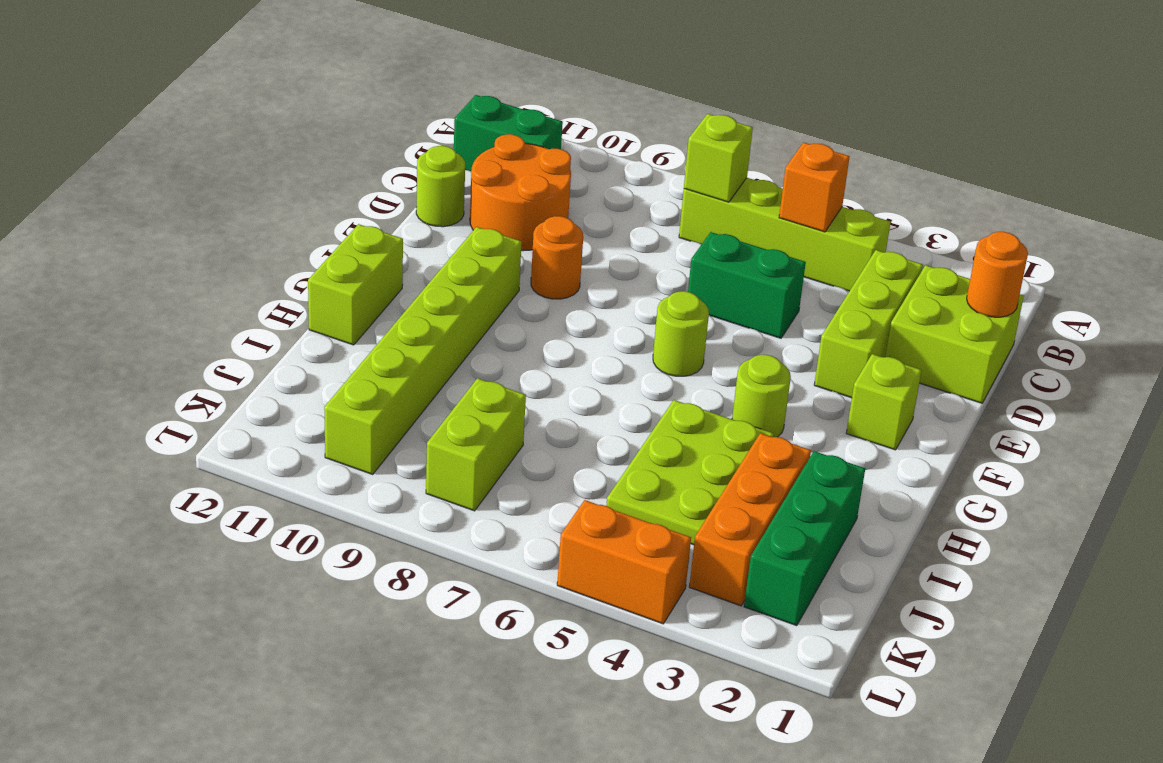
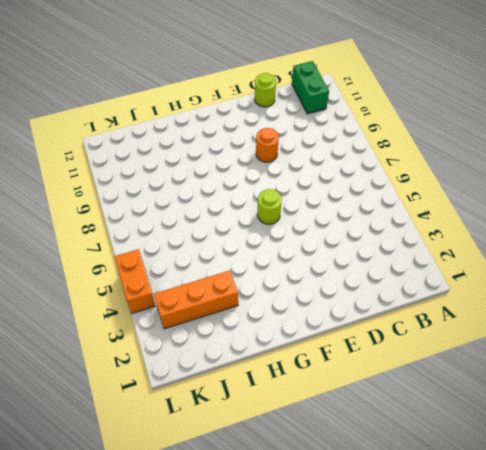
none -> lime 1x4 brick [679,178,891,291]
none -> lime 2x2 brick [885,265,1024,403]
none -> lime 1x3 brick [814,250,923,398]

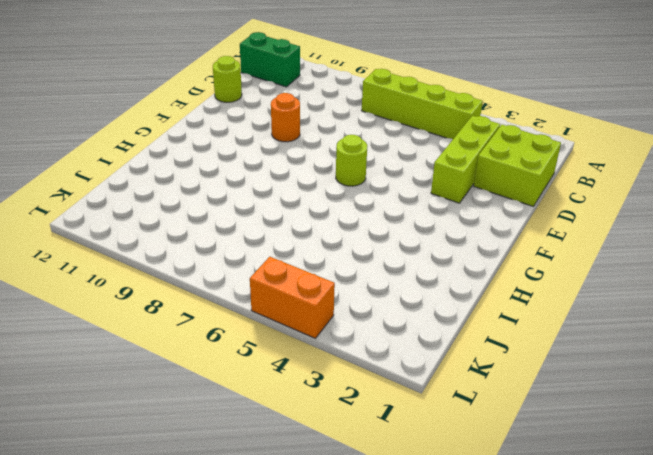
none -> orange 2x2 round brick [470,134,571,251]
none -> green 1x2 brick [688,232,806,338]
none -> lime 1x1 brick [846,354,922,450]

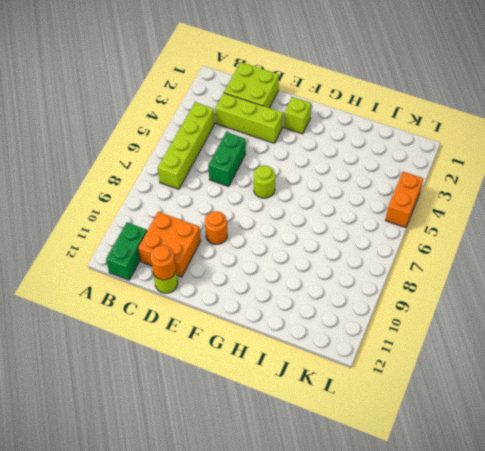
orange 2x2 brick [138,212,201,277] -> orange 2x2 round brick [470,134,571,251]
orange 1x1 round brick [150,245,176,280] -> orange 1x1 round brick moved to [967,232,1028,317]
none -> lime 1x6 brick [324,227,522,474]
none -> lime 1x1 round brick [732,355,791,437]
none -> lime 1x2 brick [308,224,403,345]

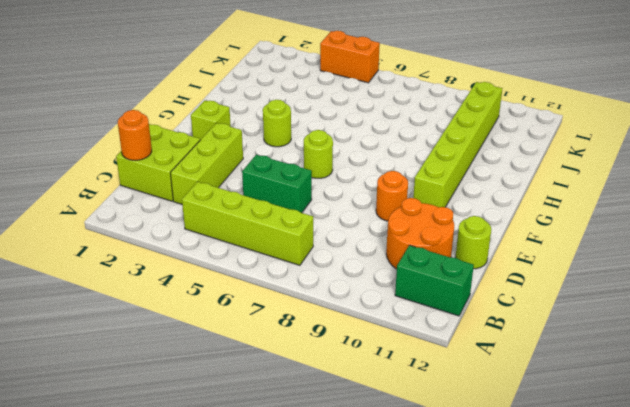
none -> lime 1x2 brick [308,224,403,345]
none -> lime 2x3 plate [606,400,774,545]
none -> green 1x3 brick [744,451,865,626]

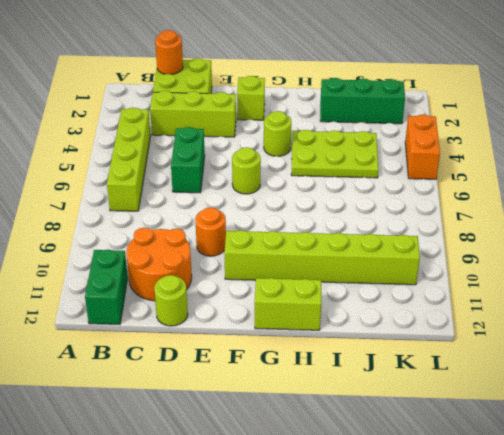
none -> orange 1x3 brick [689,433,811,606]
none -> lime 1x2 brick [426,378,526,511]
none -> orange 1x1 brick [779,142,850,232]

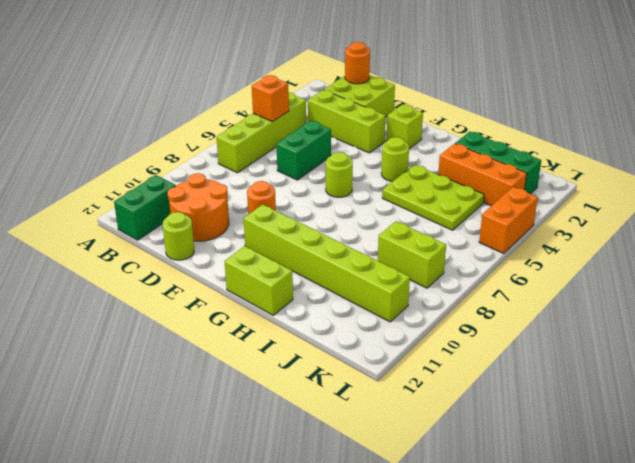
none -> lime 1x1 brick [684,114,753,202]

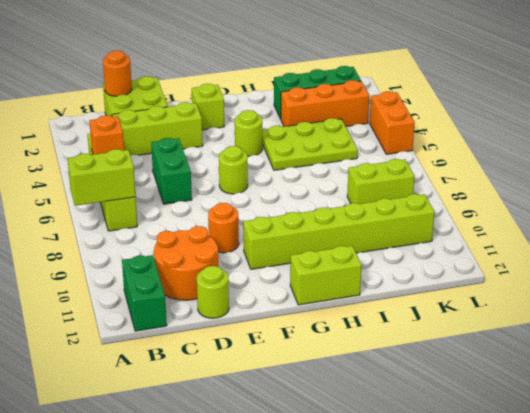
lime 1x2 brick [68,149,136,206] -> lime 1x1 brick [684,114,753,202]

